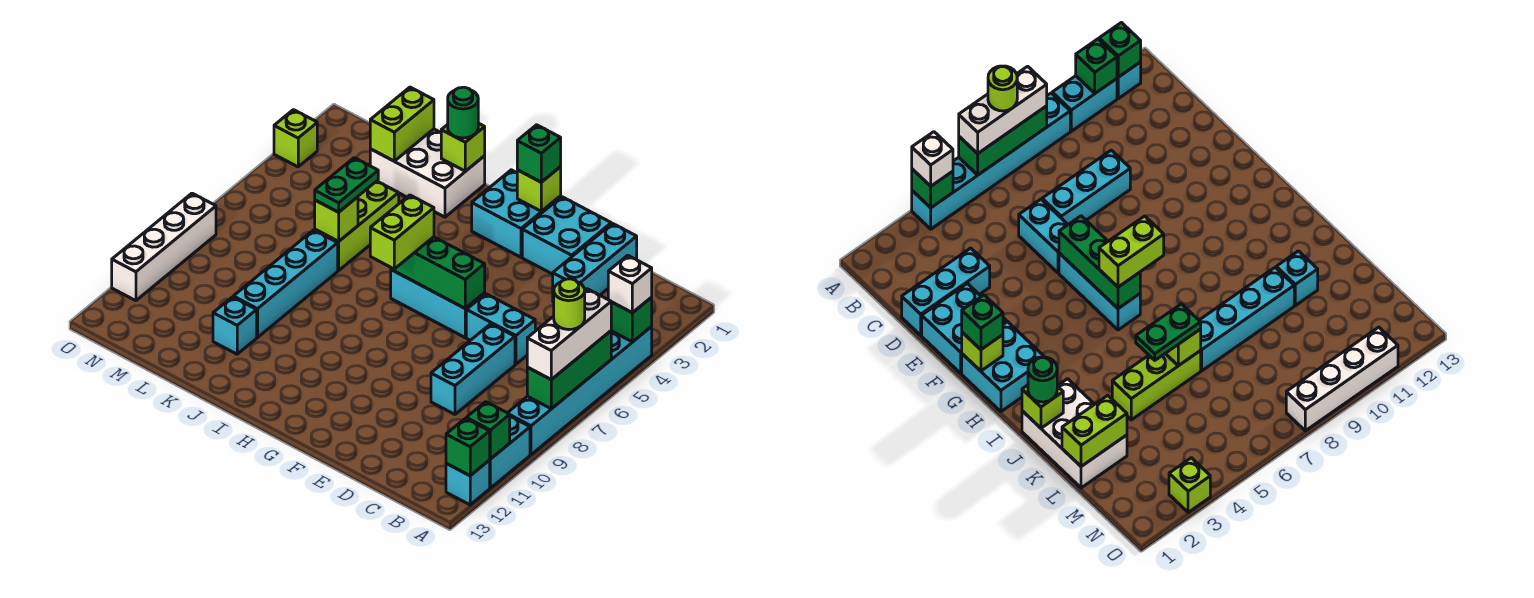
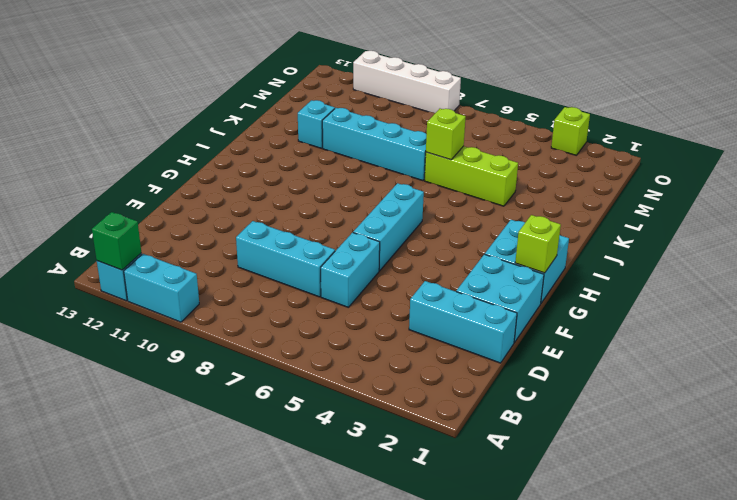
none -> cyan 1x6 brick [508,327,652,455]
none -> white 2x3 brick [370,129,485,217]
none -> green 1x1 brick [611,297,652,342]
none -> green 1x3 brick [527,331,611,409]

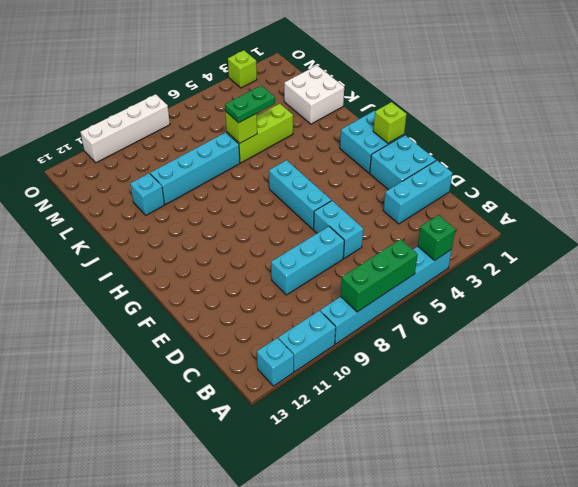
white 2x2 brick [284,66,344,124] -> white 2x3 brick [370,129,485,217]
none -> green 1x1 brick [466,402,510,459]
none -> green 1x1 brick [446,418,490,476]
none -> green 1x3 brick [391,237,485,308]
none -> lime 1x1 brick [441,123,485,171]

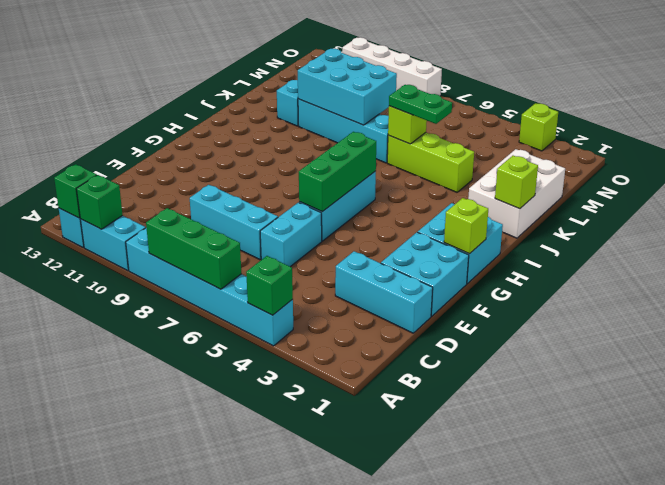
cyan 2x3 brick [298,49,397,125] -> none
none -> lime 1x2 brick [370,87,434,161]
none -> white 1x1 brick [608,255,652,313]
none -> white 1x3 brick [527,289,611,380]
none -> green 1x1 brick [517,125,561,182]

